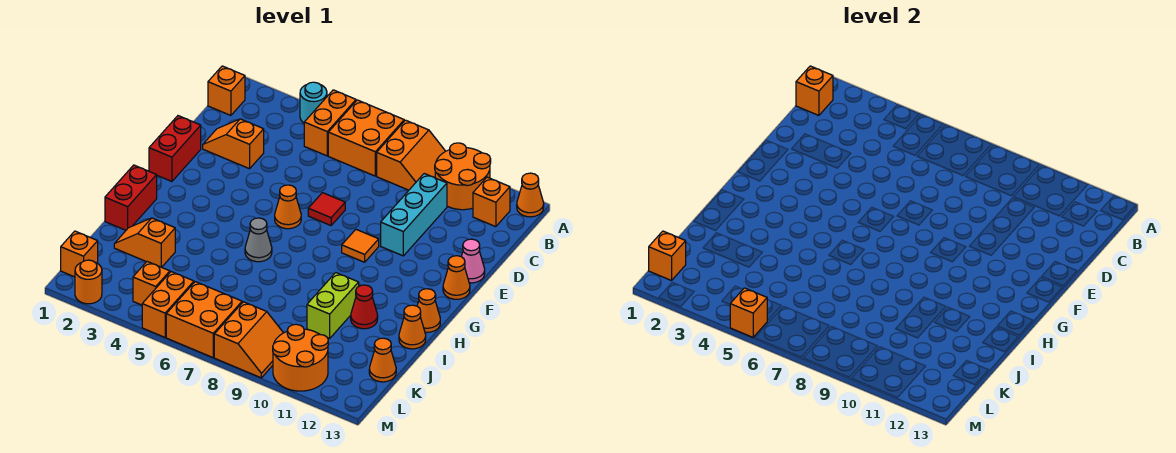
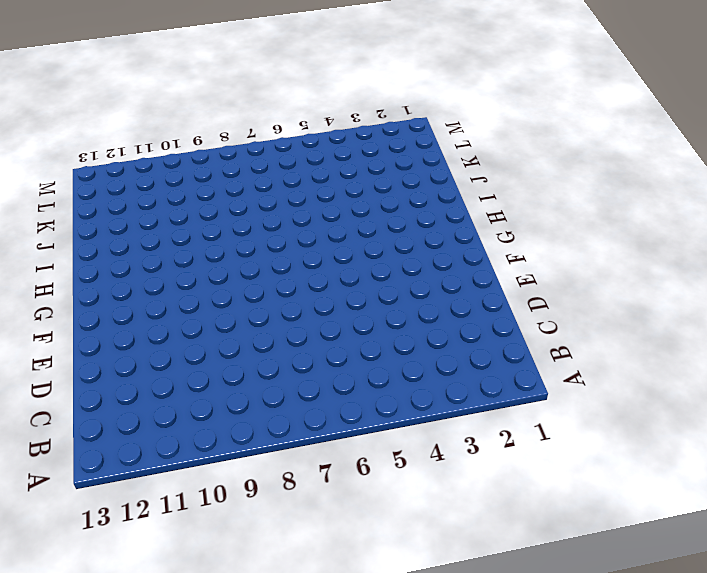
none -> cyan 1x1 round brick [300,82,327,123]
none -> orange 1x2 brick [304,90,356,156]
none -> orange 2x2 brick [328,100,404,176]
none -> orange 2x2 slope [377,120,446,190]

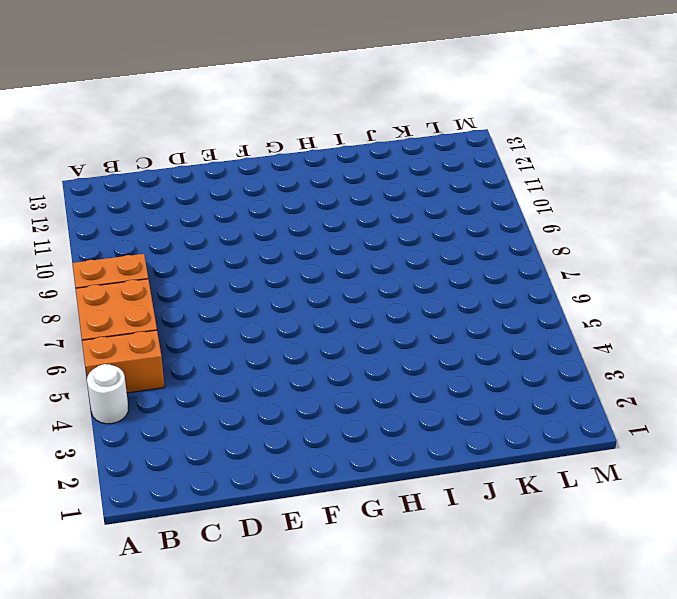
white 1x1 round brick [87,364,128,424] -> cyan 1x1 round brick [300,82,327,123]
none -> orange 2x2 round brick [435,143,491,210]
none -> orange 1x1 cone [517,173,544,217]
none -> orange 1x1 brick [208,66,245,115]
none -> orange 1x1 brick [473,177,510,227]

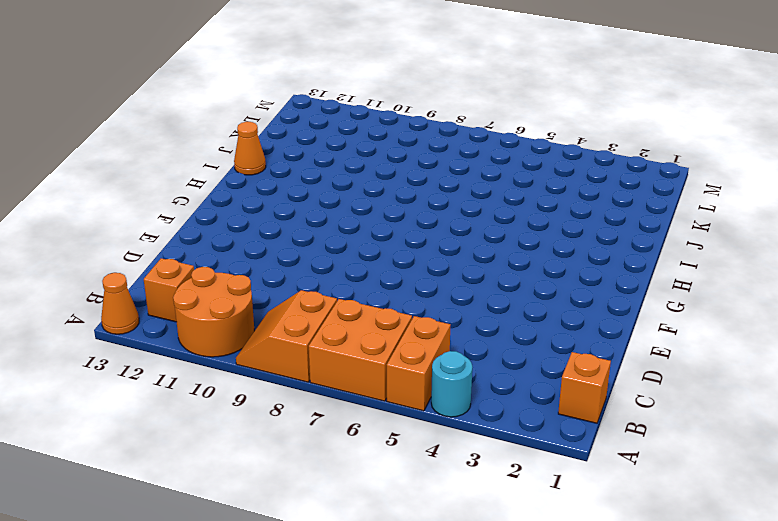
none -> cyan 1x3 brick [381,174,447,256]
none -> orange 1x2 slope [203,119,264,169]
none -> red 1x2 brick [149,116,201,181]
none -> red 1x1 tile [308,193,345,225]

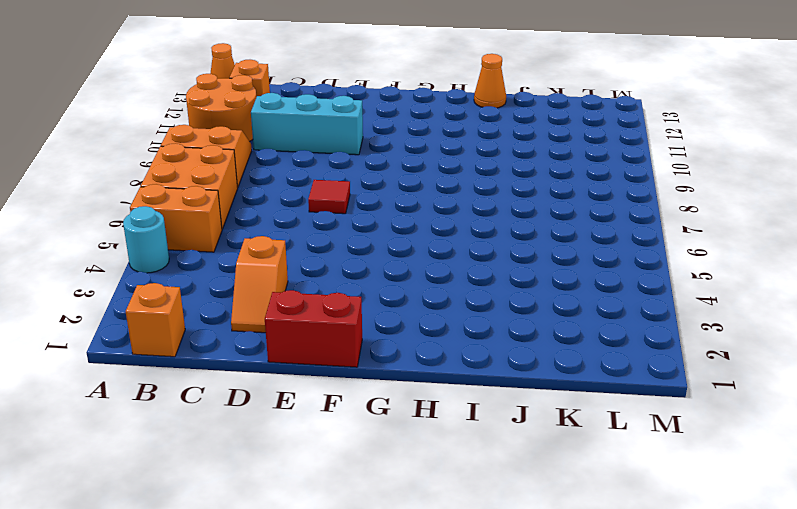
none -> pink 1x1 cone [461,239,485,283]
none -> orange 1x1 cone [275,185,301,229]
none -> orange 1x1 tile [342,230,379,262]
none -> orange 1x1 cone [443,256,470,299]

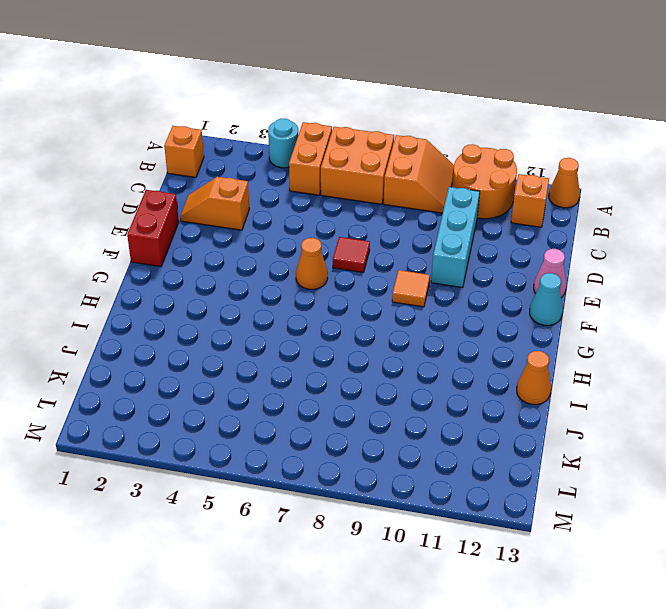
cyan 1x1 cone [530,273,563,325] -> orange 1x1 cone [443,256,470,299]
none -> red 1x2 brick [105,165,157,230]
none -> grey 1x1 cone [245,218,272,262]
none -> orange 1x1 cone [417,289,440,332]
none -> lime 1x2 brick [307,273,359,338]

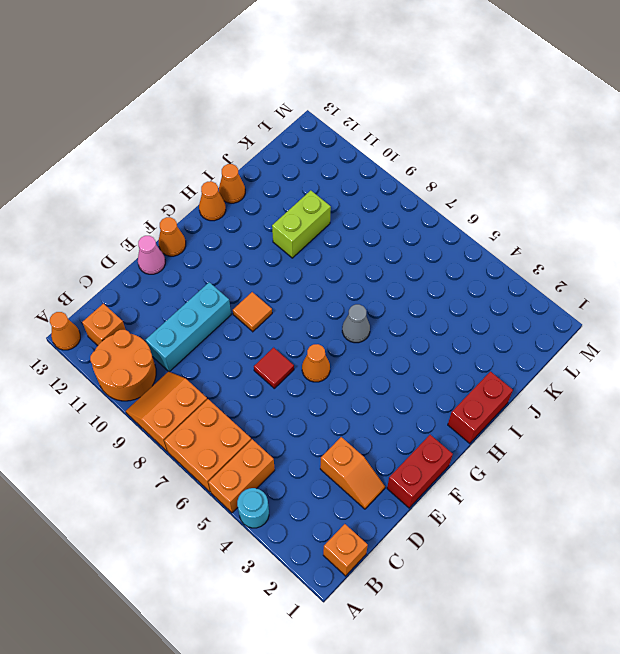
none -> red 1x1 cone [351,285,378,329]
none -> orange 1x2 slope [114,218,175,267]
none -> orange 1x1 cone [369,338,396,382]
none -> orange 1x1 brick [61,231,98,277]

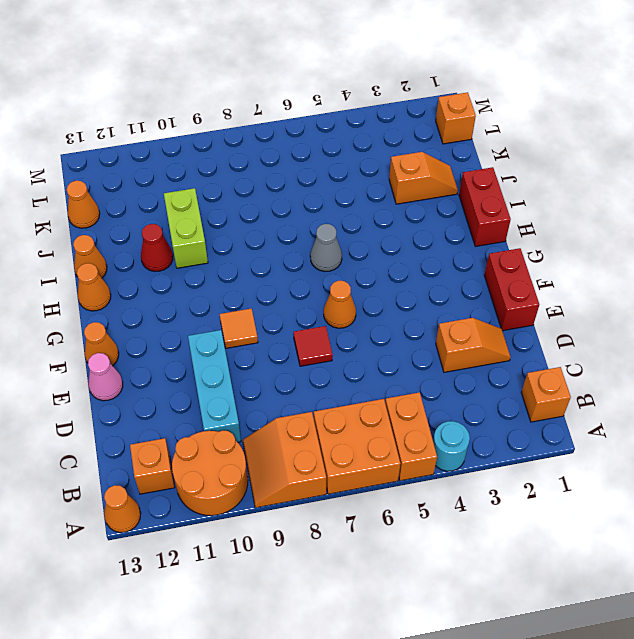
none -> orange 1x1 brick [133,262,170,305]
none -> orange 1x2 brick [142,272,194,337]
none -> orange 2x2 brick [166,282,242,357]
none -> orange 2x2 slope [214,302,283,378]

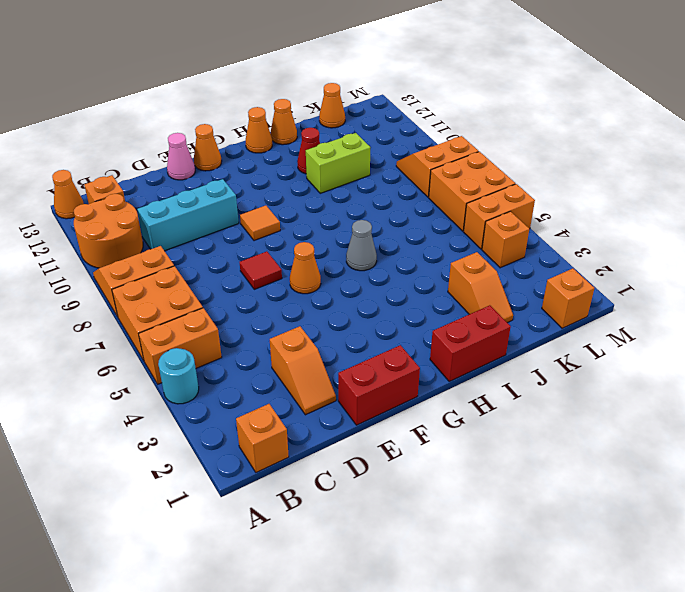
none -> orange 2x2 round brick [273,324,328,391]
none -> orange 1x1 round brick [75,260,102,304]
none -> orange 1x1 brick [796,66,833,115]
none -> orange 1x1 brick [649,231,686,281]

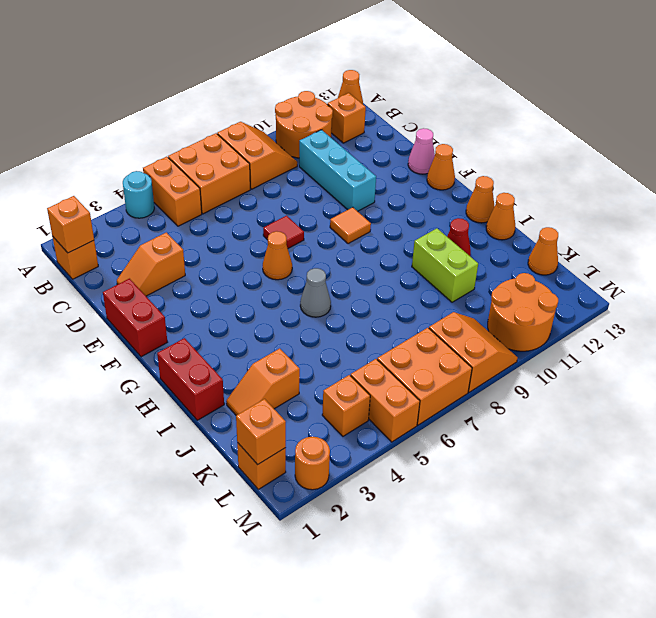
none -> orange 1x1 brick [730,288,767,337]

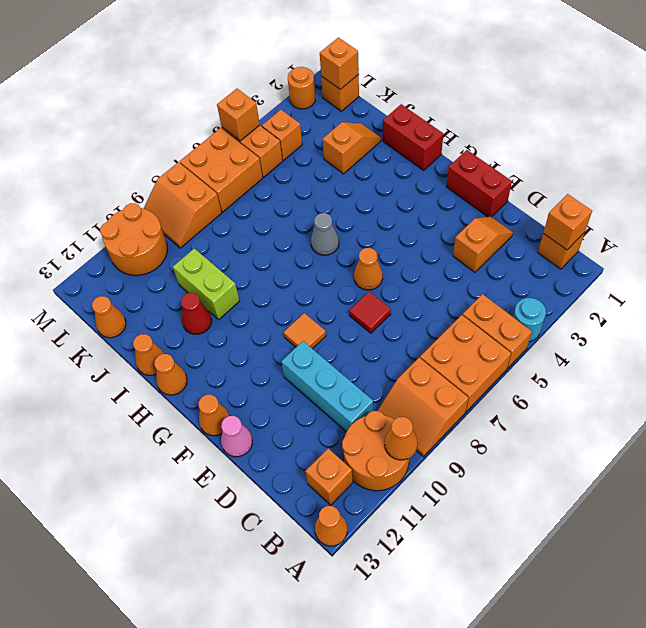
orange 1x1 cone [385,417,418,460] -> none

